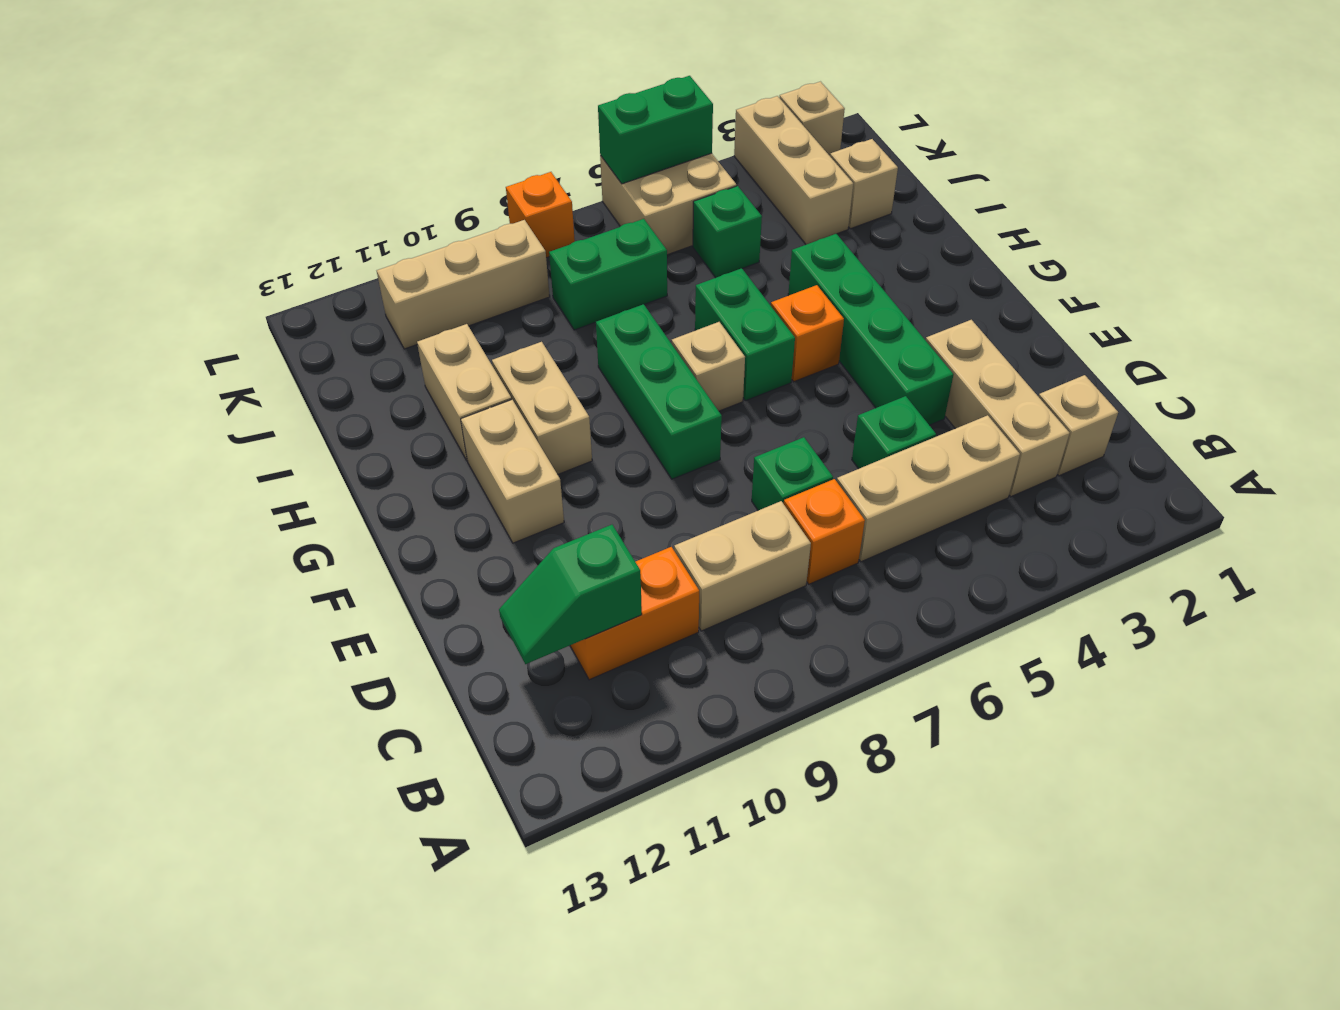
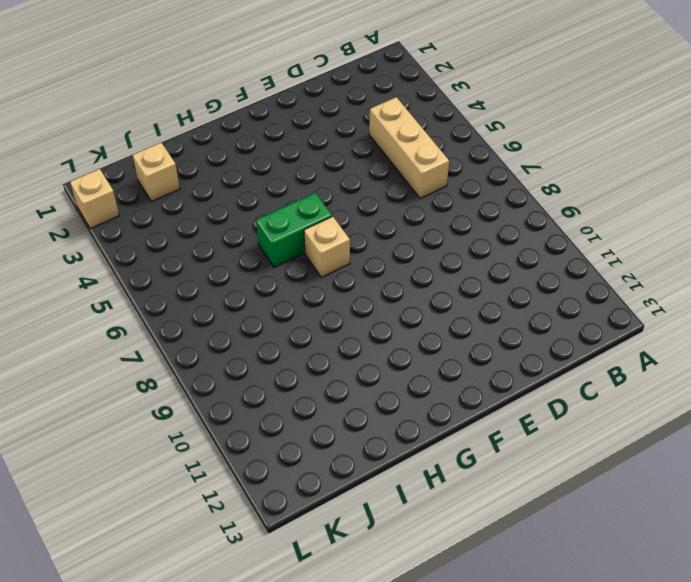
none -> tan 1x1 brick [1038,375,1118,476]
none -> tan 1x3 brick [926,320,1070,497]
none -> orange 1x1 brick [784,479,865,584]

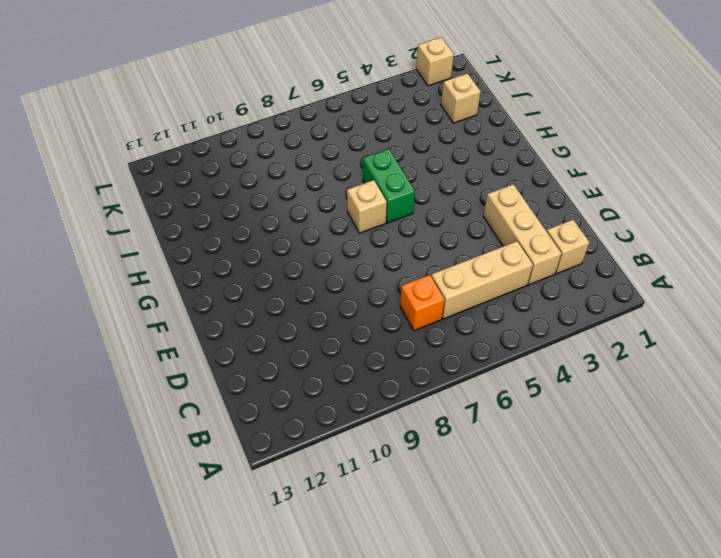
none -> tan 1x2 brick [674,501,811,631]
none -> orange 1x2 brick [570,547,699,680]
none -> green 1x1 brick [852,396,936,469]

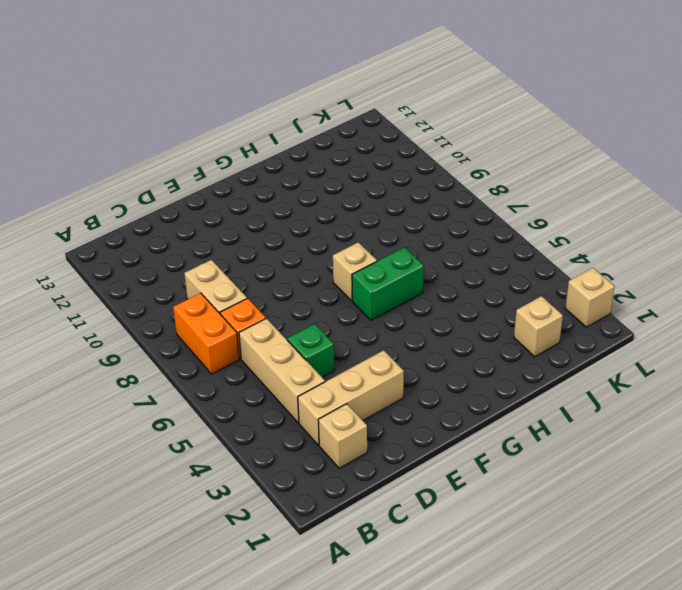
orange 1x2 brick [173,293,239,374] -> orange 1x2 brick moved to [570,547,699,680]
none -> green 1x1 brick [752,437,833,510]
none -> green 1x4 brick [788,234,953,425]
none -> green 1x3 brick [596,304,722,479]

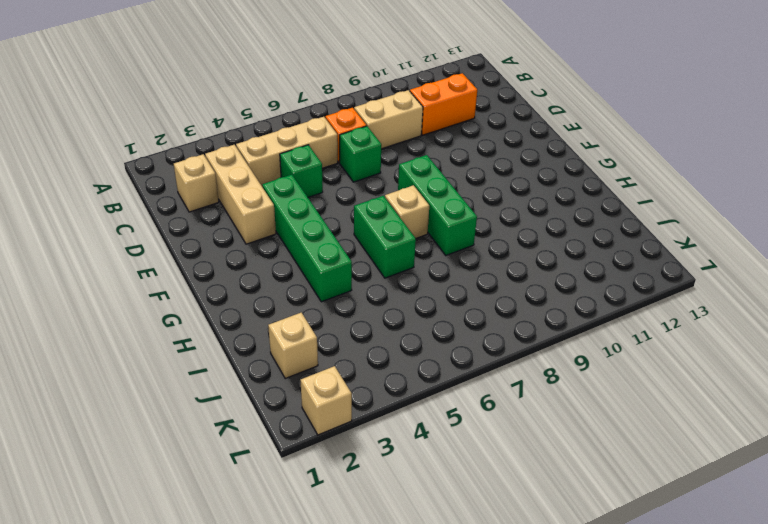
none -> tan 1x2 brick [461,400,564,543]
none -> orange 1x1 brick [771,285,844,382]
none -> tan 1x2 brick [492,342,592,475]

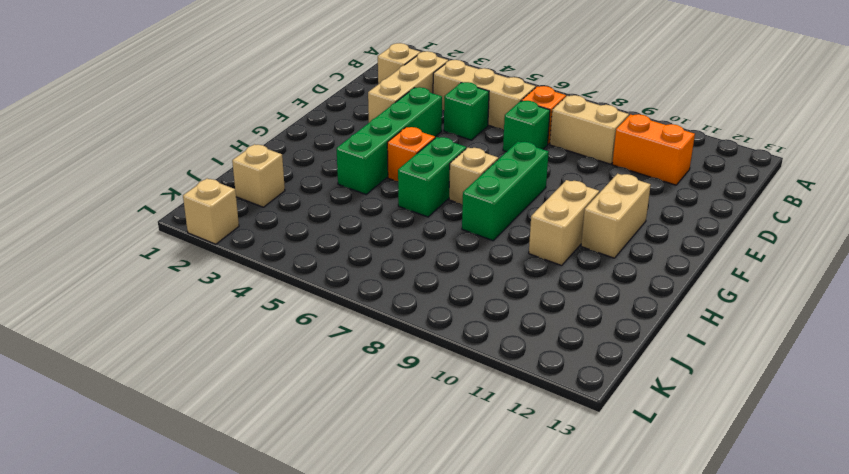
none -> tan 1x2 brick [417,324,512,460]
none -> tan 1x3 brick [734,96,853,244]
none -> green 1x1 brick [693,186,762,278]

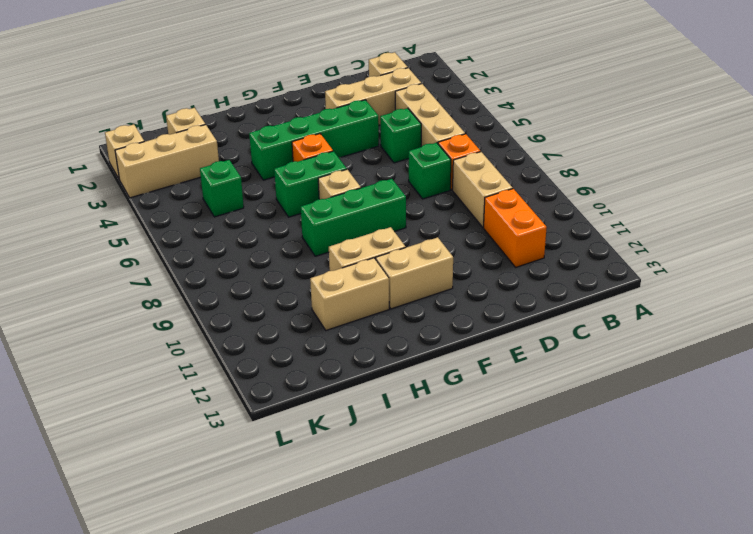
none -> green 1x2 brick [549,219,667,330]
none -> tan 2x2 brick [600,153,736,255]
none -> tan 1x3 brick [377,220,550,349]

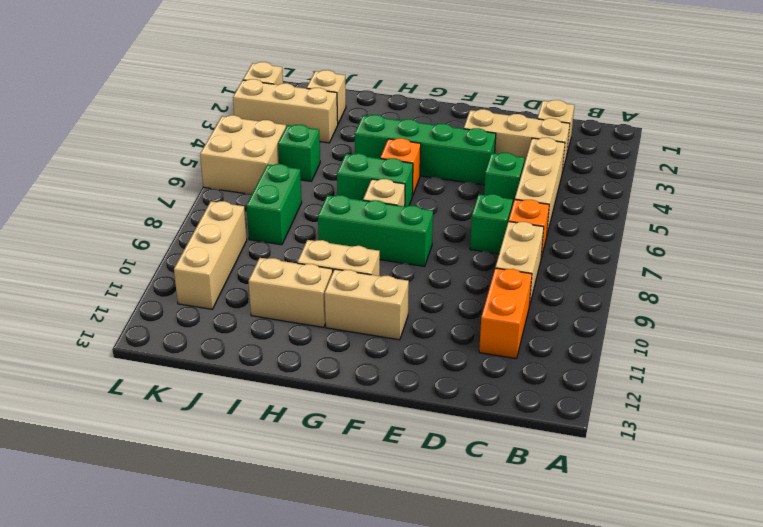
none -> orange 1x1 brick [506,172,575,258]
none -> green 1x2 slope [499,525,642,664]
none -> green 1x2 brick [598,76,713,184]

